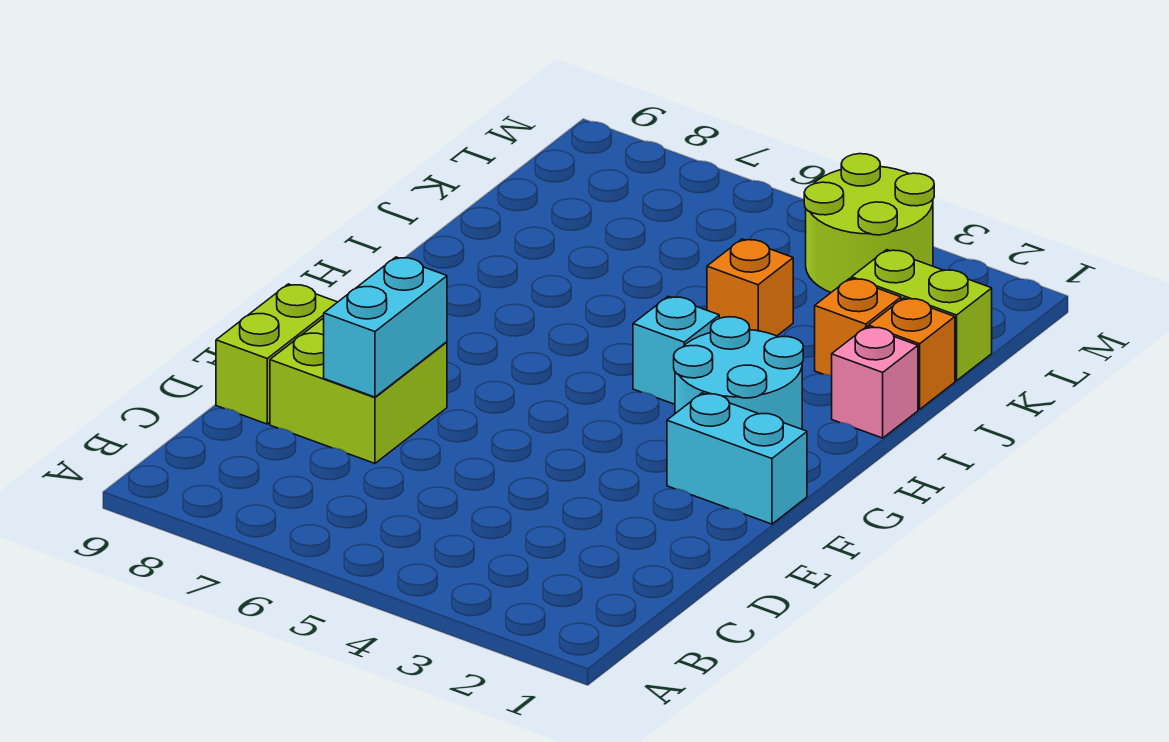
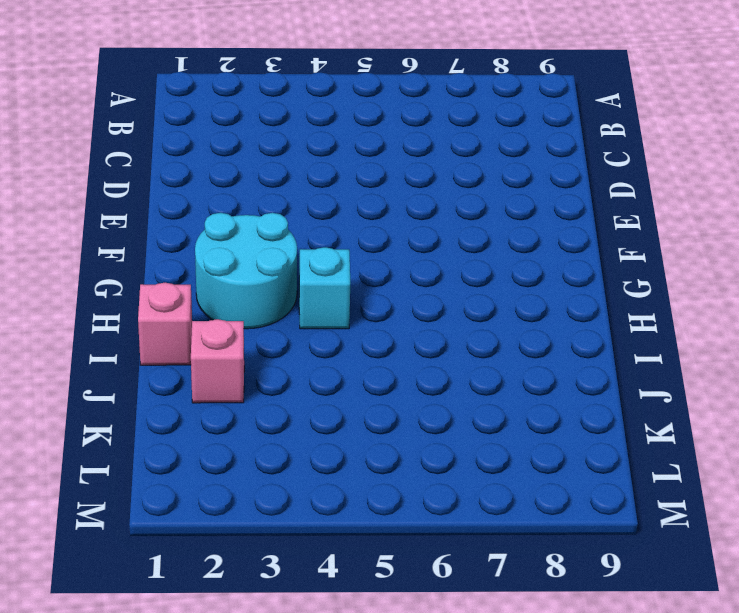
pink 1x1 brick [191,319,244,403] -> orange 1x1 brick [815,278,901,376]
none -> lime 2x2 brick [270,318,447,463]
none -> lime 1x2 brick [216,284,337,424]
none -> cyan 1x2 brick [667,393,807,524]

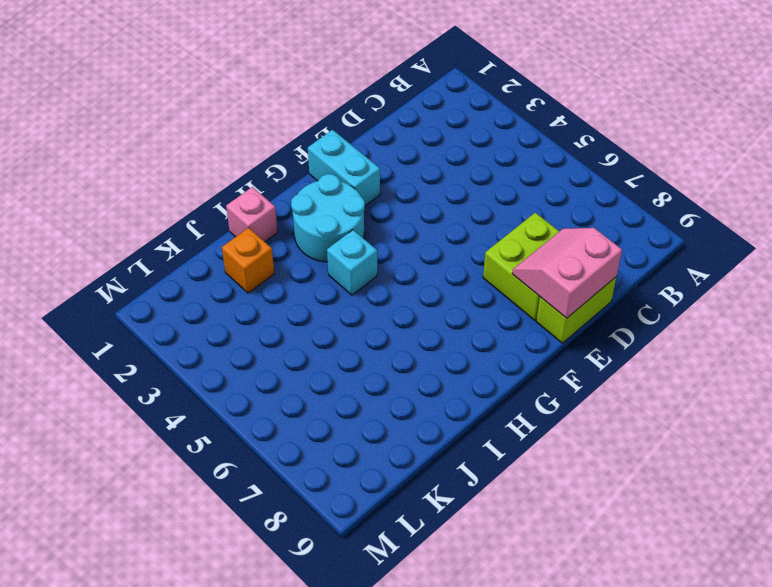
pink 2x2 slope [512,228,622,318] -> none
none -> orange 1x1 brick [868,298,955,409]
none -> orange 1x1 brick [707,239,793,336]
none -> lime 1x2 brick [852,250,992,381]

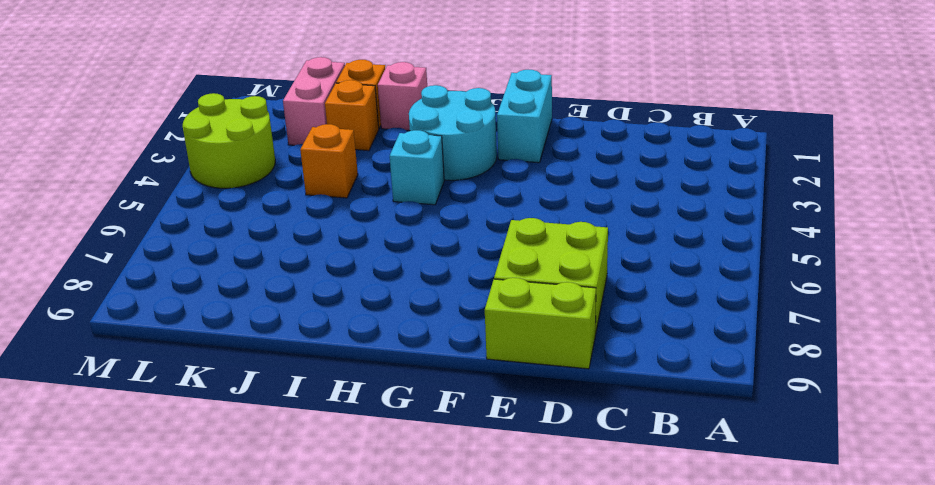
pink 1x2 brick [283,57,345,145] -> lime 1x2 brick [852,250,992,381]
none -> cyan 1x2 brick [324,257,447,397]

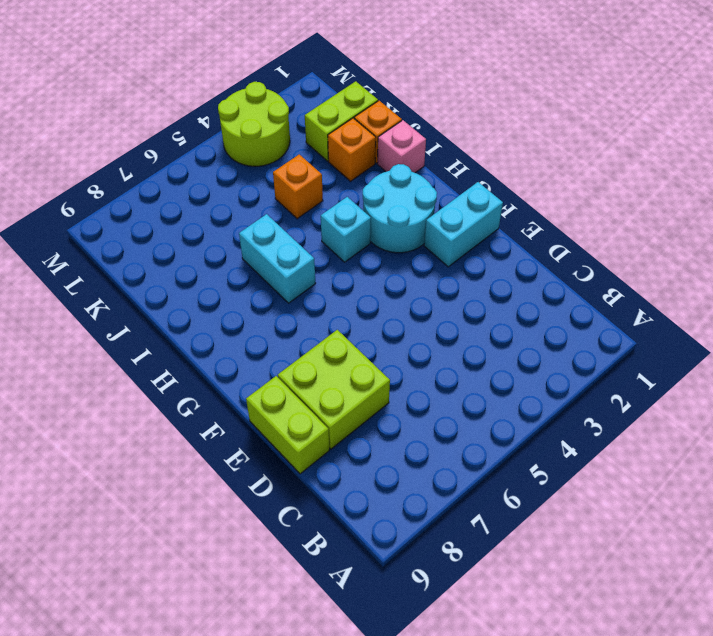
cyan 1x2 brick [239,214,316,303] -> cyan 1x2 brick moved to [324,257,447,397]

